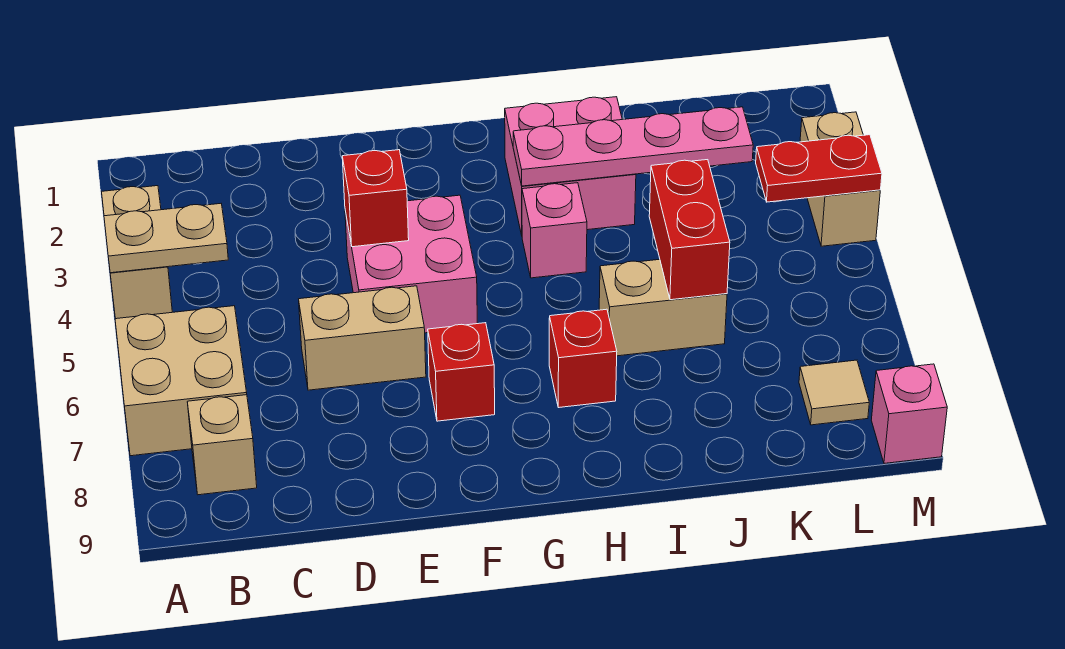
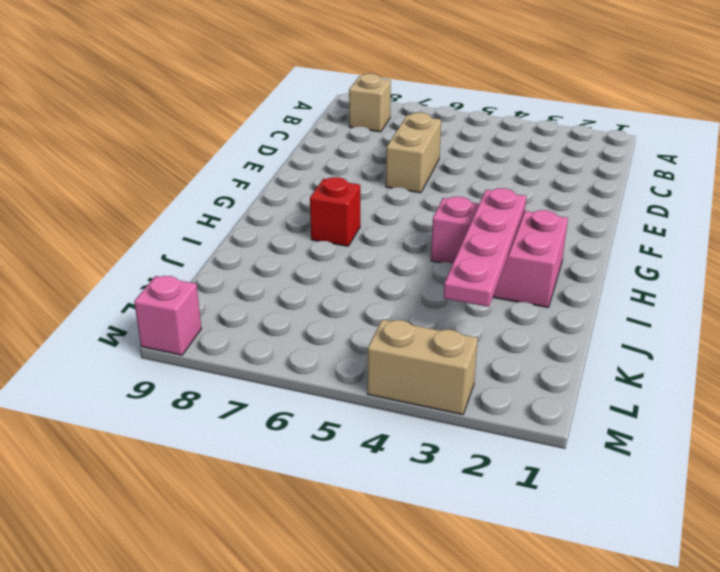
none -> tan 1x2 brick [102,186,172,319]
none -> tan 2x2 brick [115,306,247,456]
none -> pink 2x2 brick [345,195,477,333]

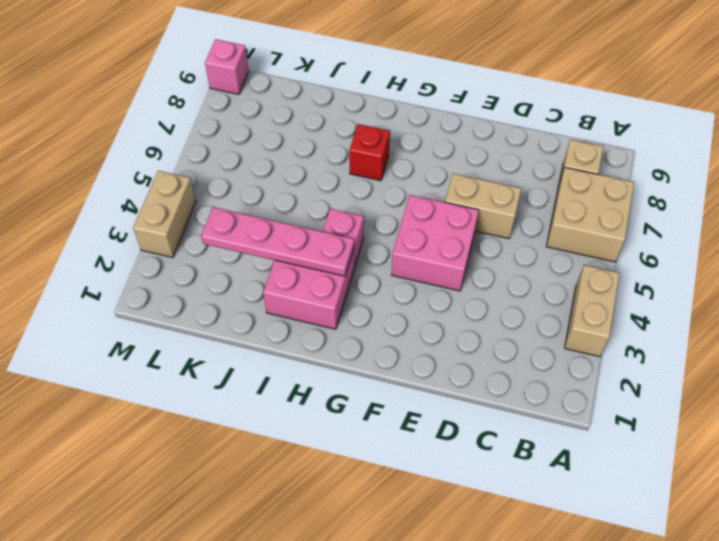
none -> red 1x1 brick [428,323,495,421]
none -> tan 1x2 brick [599,259,727,356]
none -> tan 1x1 tile [799,360,869,425]

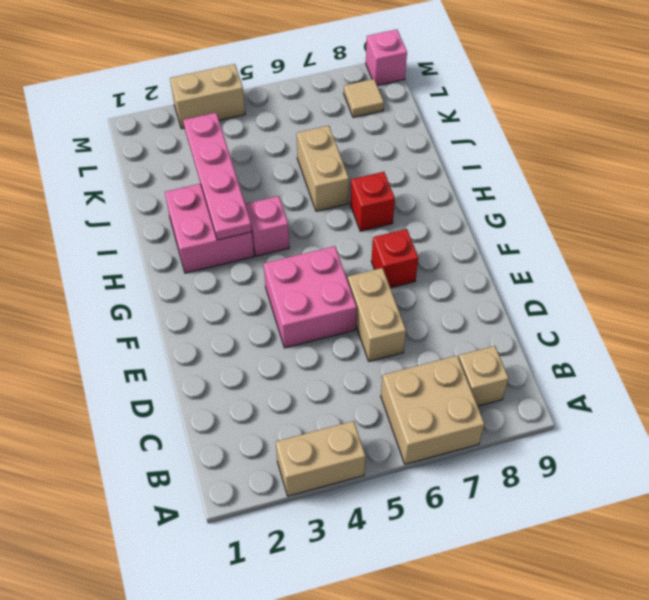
none -> tan 1x2 plate [104,204,228,273]
none -> red 1x1 brick [342,150,409,247]
none -> red 1x2 brick [649,160,730,300]

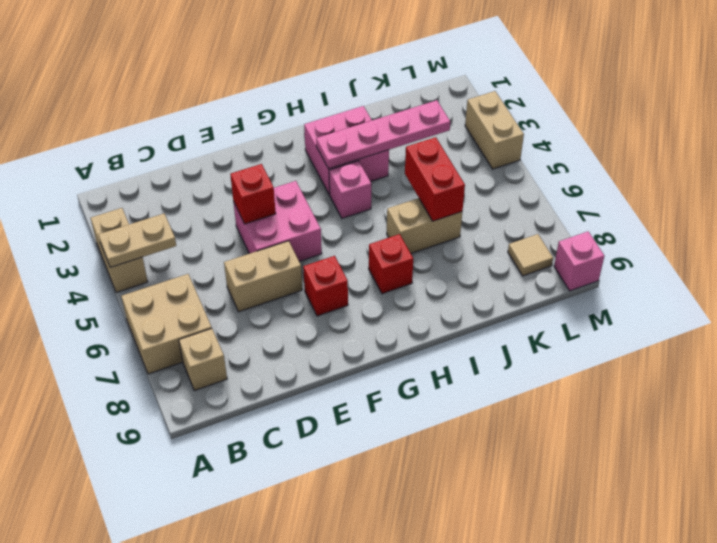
none -> red 1x2 plate [756,135,882,202]

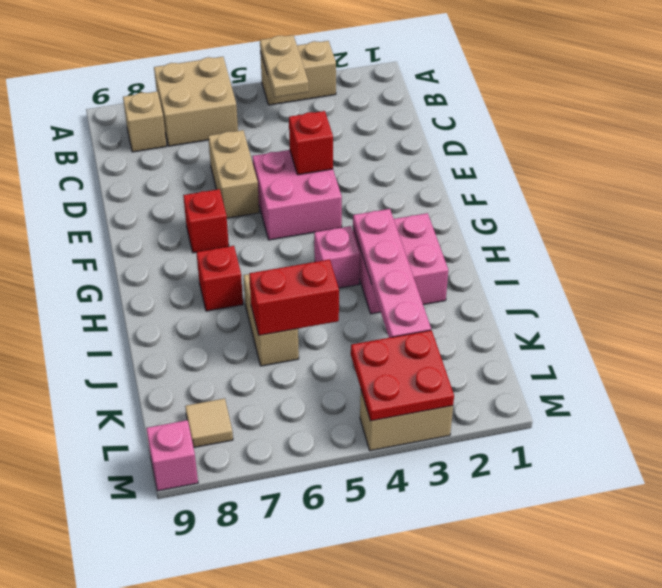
red 2x2 plate [351,330,454,421] -> red 1x2 plate [756,135,882,202]

